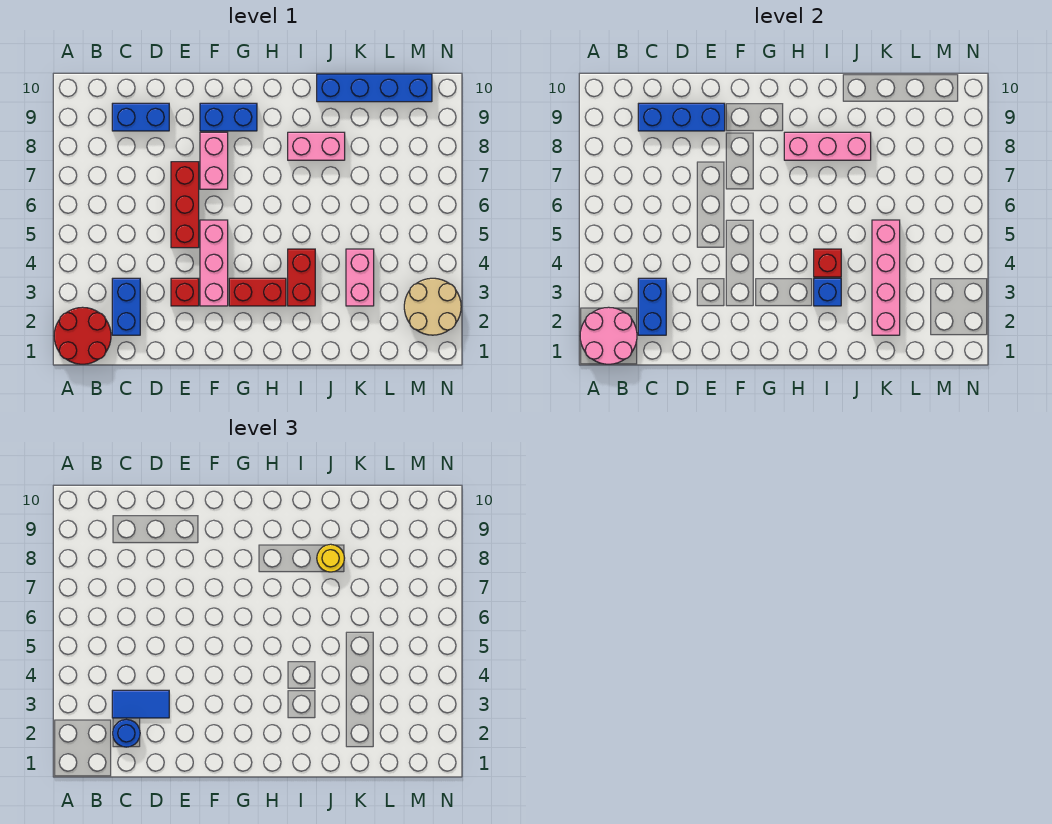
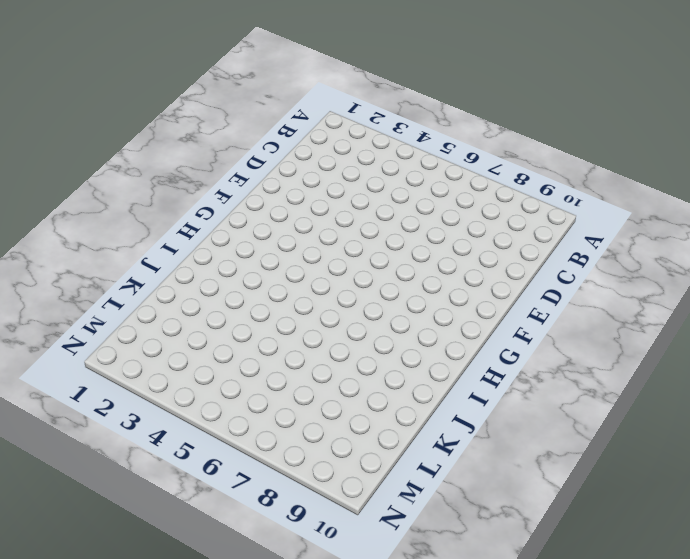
none -> red 2x2 round brick [54,307,111,364]
none -> blue 1x2 brick [112,278,140,335]
none -> blue 1x2 brick [112,103,169,131]

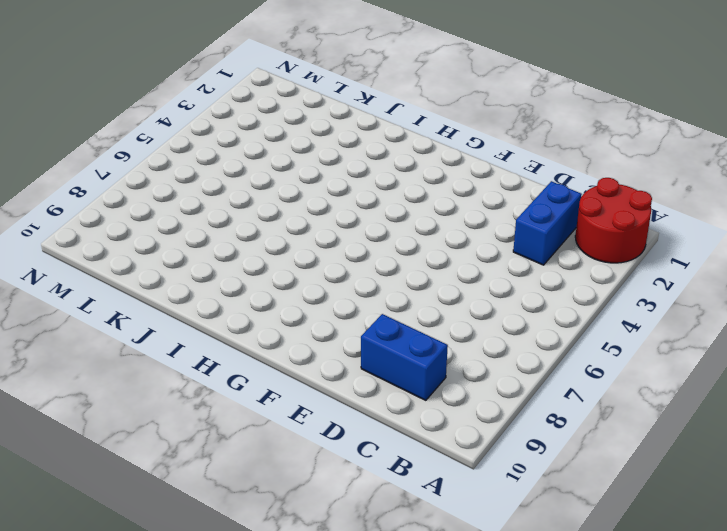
none -> red 1x1 brick [171,278,199,306]
none -> red 1x3 brick [171,162,199,248]
none -> pink 1x3 brick [200,220,228,306]

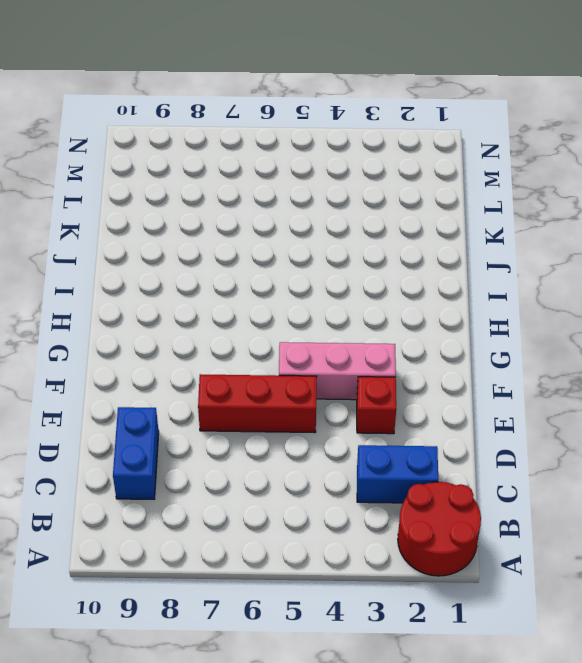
none -> pink 1x2 brick [200,132,228,189]
none -> blue 1x2 brick [200,103,257,131]
none -> red 1x2 brick [229,278,286,306]

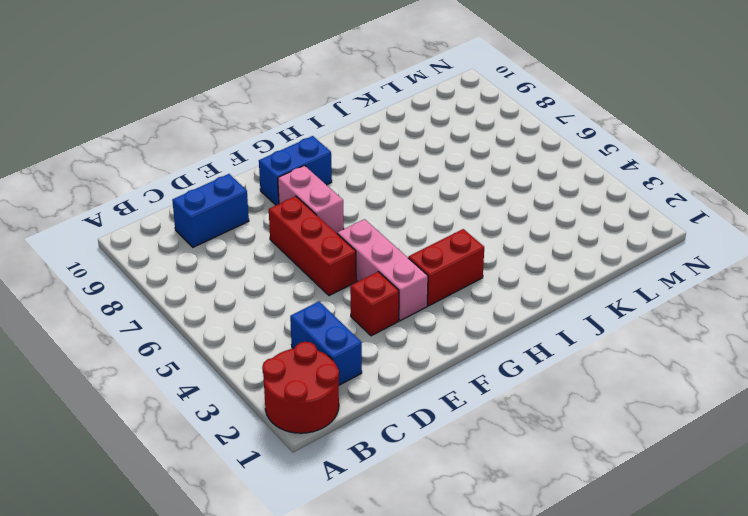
none -> red 1x2 brick [288,249,315,306]
none -> pink 1x2 brick [288,132,345,160]
none -> blue 1x4 brick [317,74,432,102]

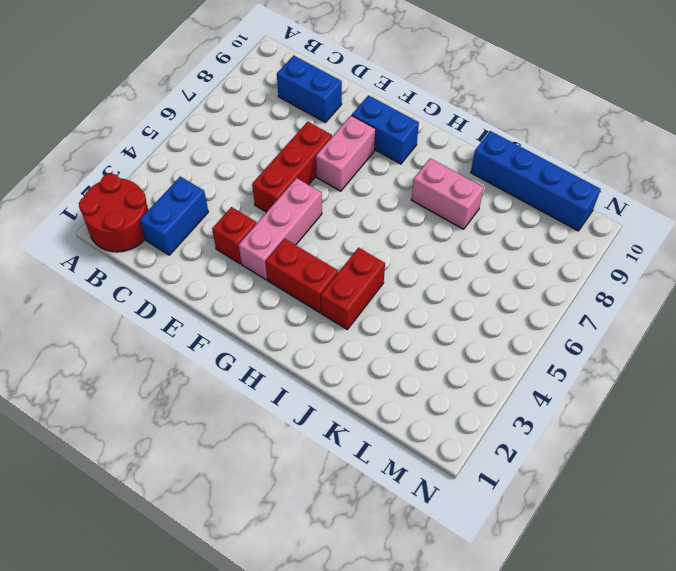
none -> pink 1x2 brick [346,249,374,306]
none -> tan 2x2 round brick [404,278,461,335]
none -> pink 2x2 round brick [580,307,637,364]

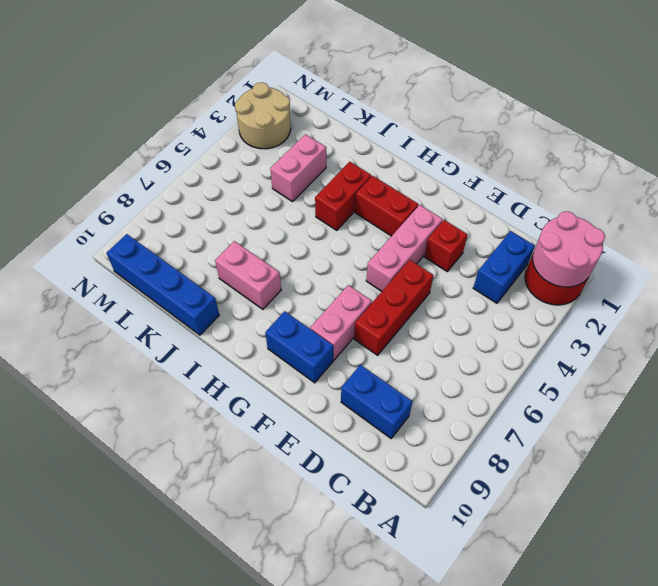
none -> blue 1x2 brick [638,278,666,335]
none -> blue 1x3 brick [638,103,725,131]
none -> pink 1x3 brick [784,132,871,160]

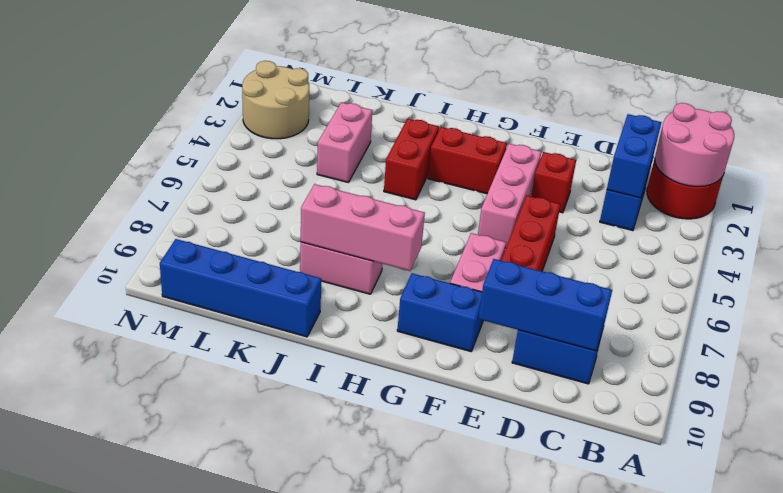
none -> blue 1x1 brick [814,278,841,306]
none -> red 1x1 brick [814,249,841,277]
none -> pink 1x4 brick [872,220,900,335]

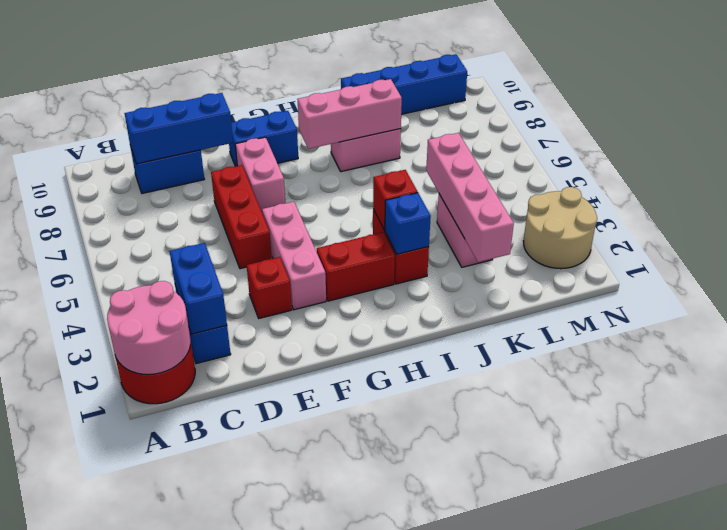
none -> blue 1x1 round brick [113,719,140,747]
none -> blue 1x2 tile [112,690,169,718]
none -> yellow 1x1 round brick [317,544,344,572]

